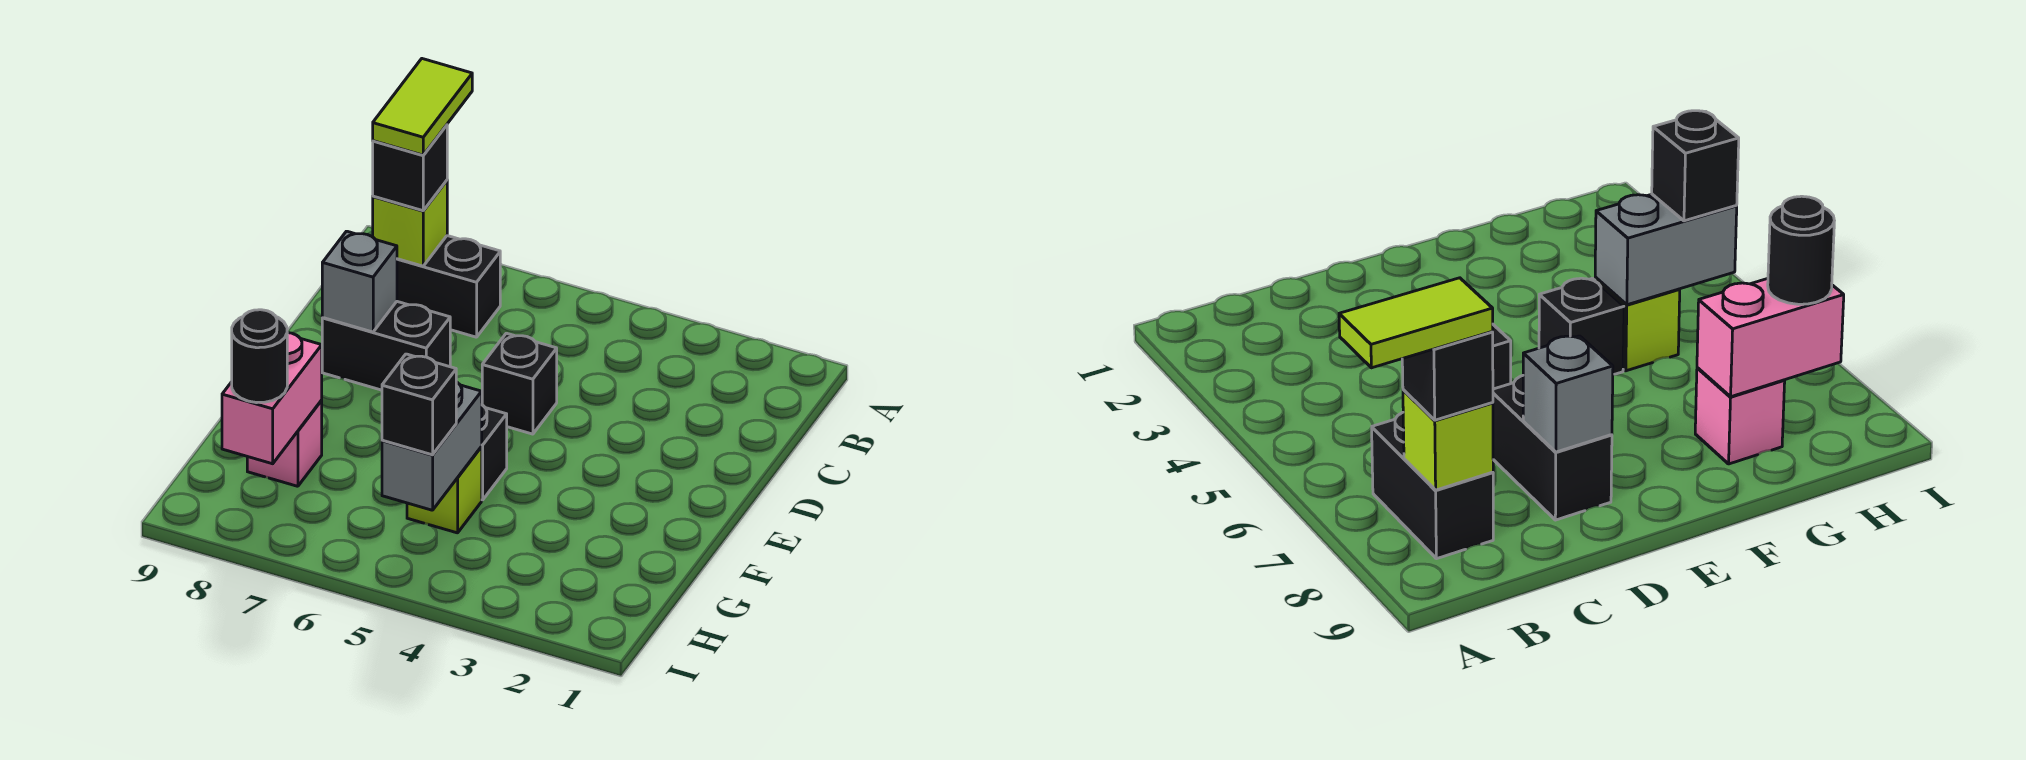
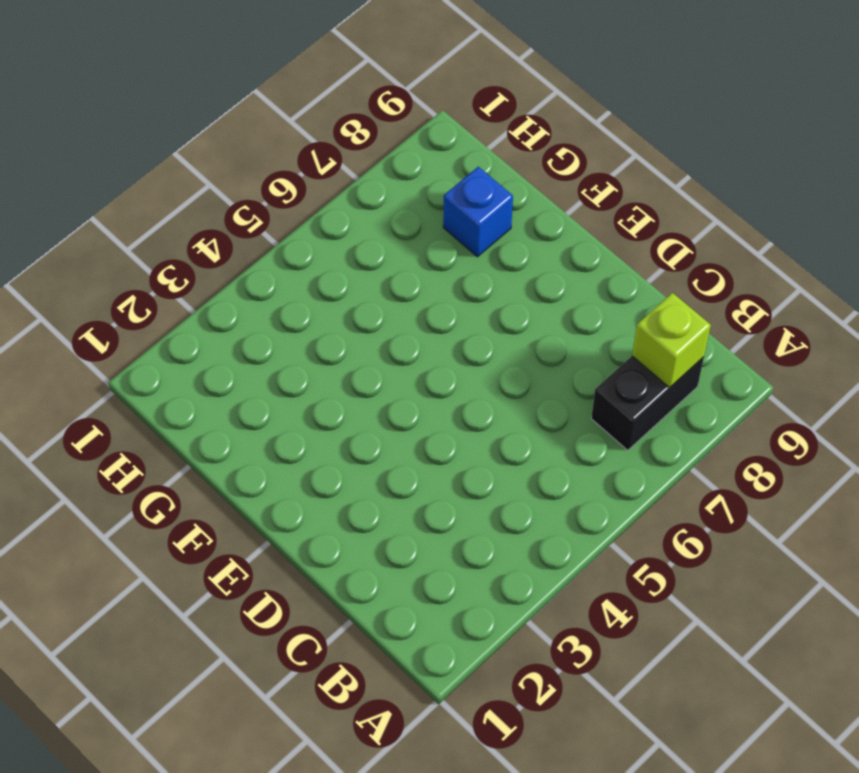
blue 1x1 brick [443,167,513,257] -> pink 1x1 brick [247,400,322,486]
none -> black 1x1 brick [482,333,557,434]
none -> black 1x2 brick [322,302,450,390]
none -> black 1x1 brick [481,405,507,500]

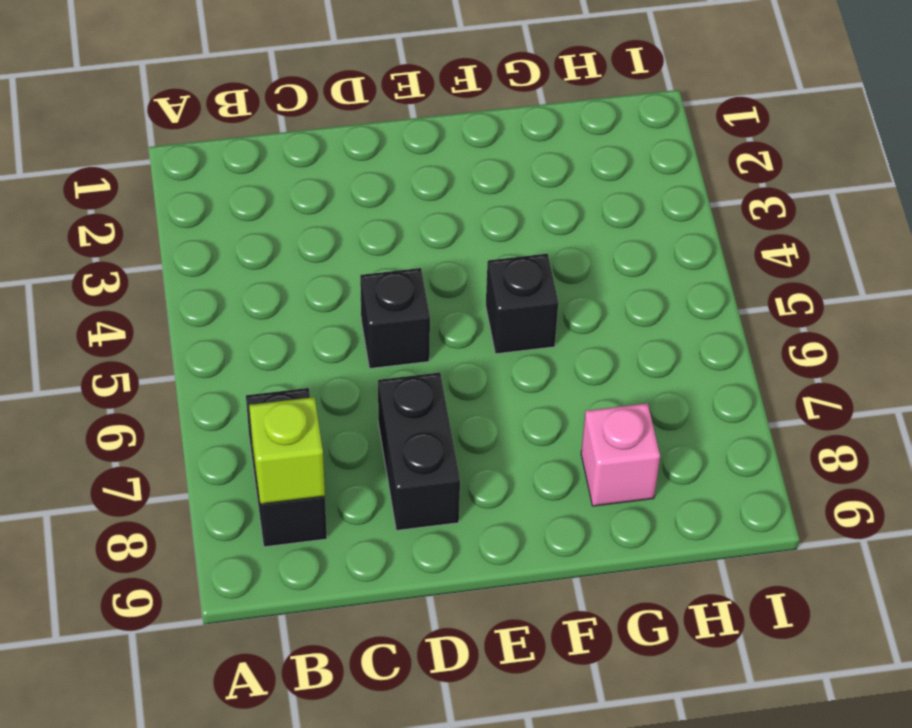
none -> lime 1x1 brick [407,447,482,533]
none -> grey 1x1 brick [322,231,397,332]
none -> grey 1x2 brick [382,382,482,510]

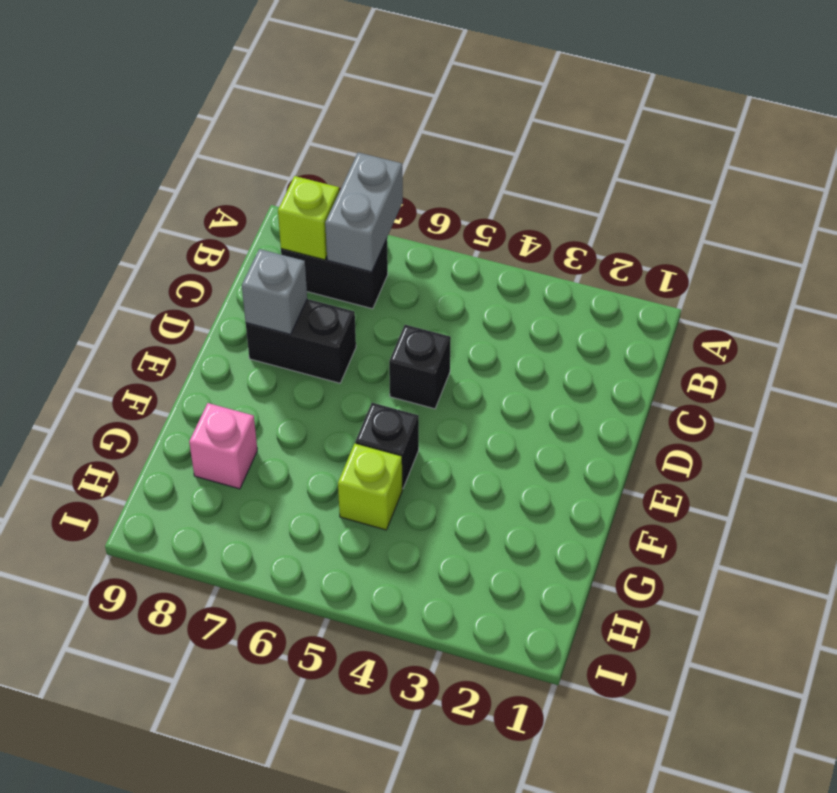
grey 1x2 brick [325,153,403,272] -> grey 1x2 brick moved to [382,382,482,510]
none -> pink 1x2 brick [222,333,322,464]
none -> black 1x1 brick [373,125,447,211]
none -> black 1x1 brick [382,354,456,455]

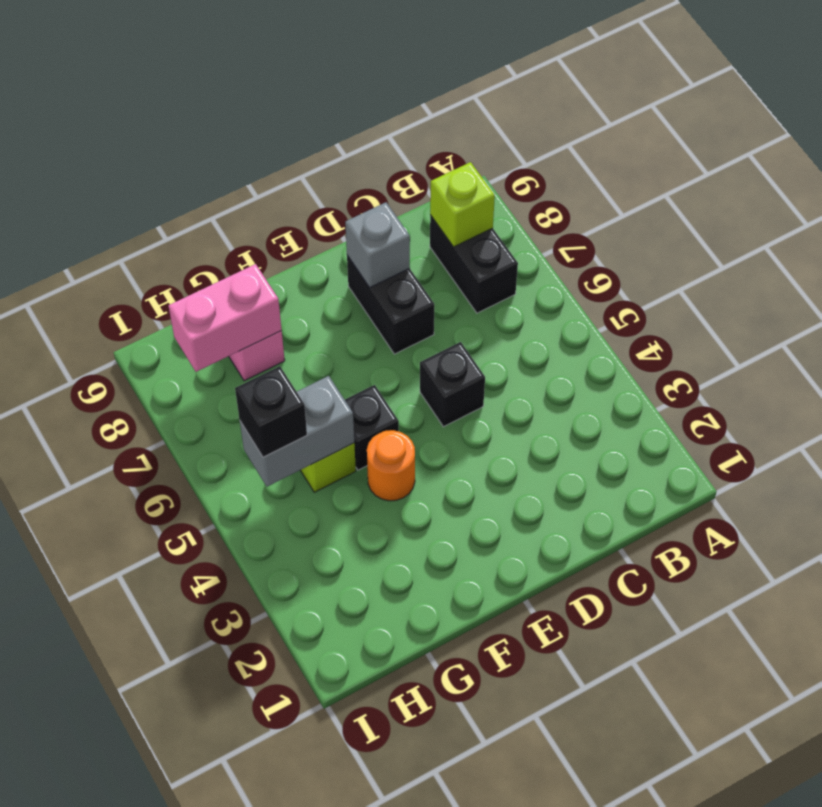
orange 1x1 round brick [367,430,415,501] -> none
none -> black 1x1 brick [373,125,447,211]
none -> black 1x1 round brick [232,310,287,403]
none -> lime 1x2 tile [373,59,472,155]

